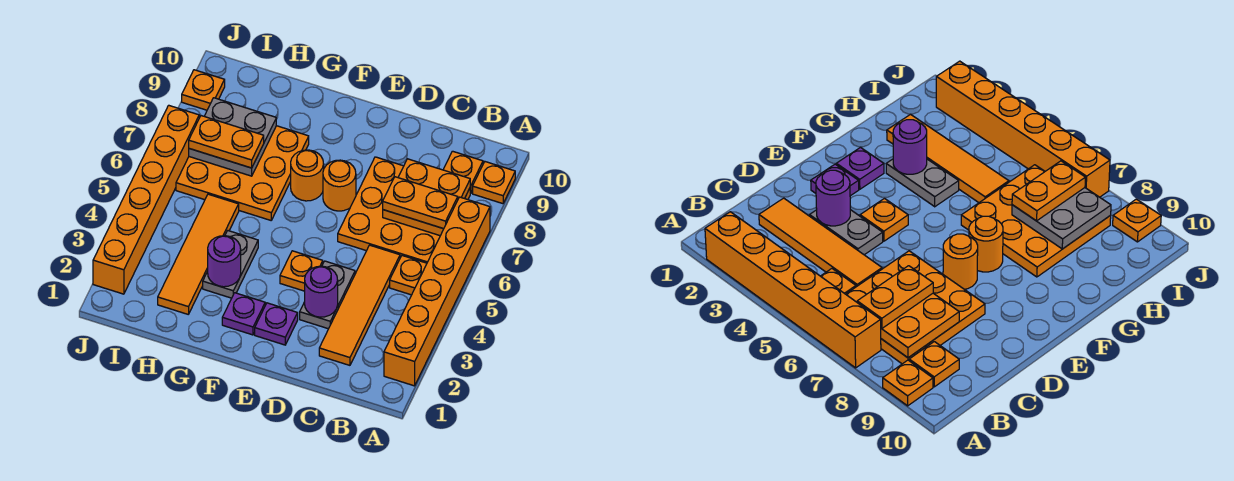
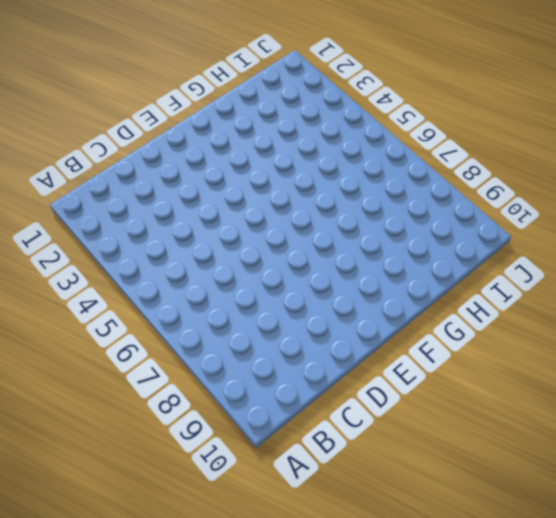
none -> orange 1x6 brick [384,197,490,386]
none -> orange 1x1 plate [473,162,515,204]
none -> orange 1x1 plate [390,256,427,295]

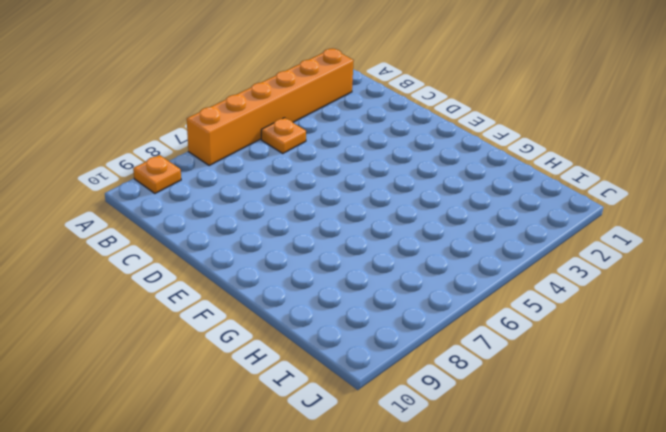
none -> orange 3x3 plate [338,157,470,263]
none -> orange 1x1 plate [443,151,483,193]
none -> orange 1x4 tile [319,245,400,365]

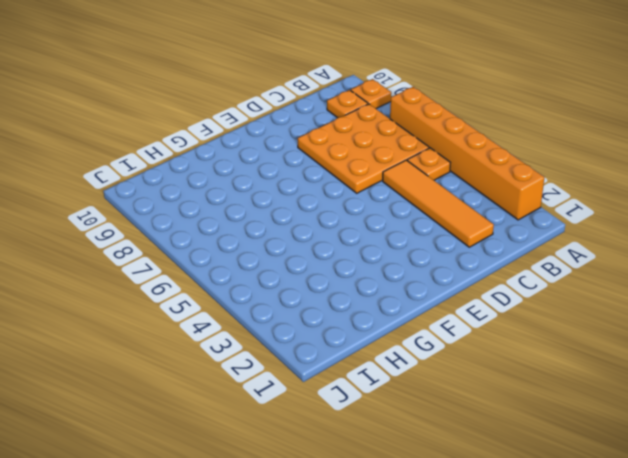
none -> grey 1x2 plate [300,261,355,329]
none -> purple 1x1 plate [255,303,298,345]
none -> orange 1x1 plate [280,251,323,291]

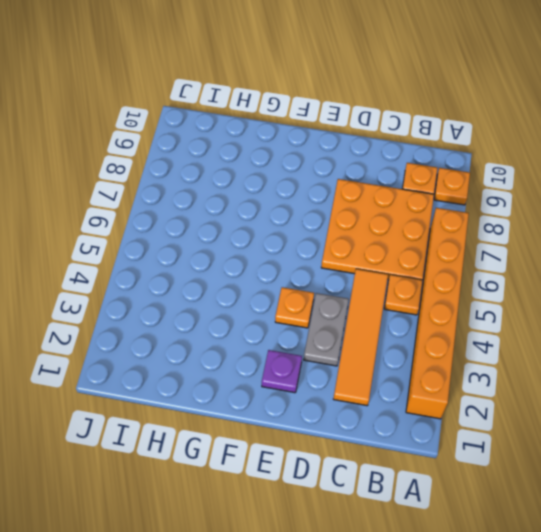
none -> orange 1x1 round brick [323,160,356,211]
none -> purple 1x1 plate [222,293,265,335]
none -> orange 1x1 round brick [291,150,324,201]

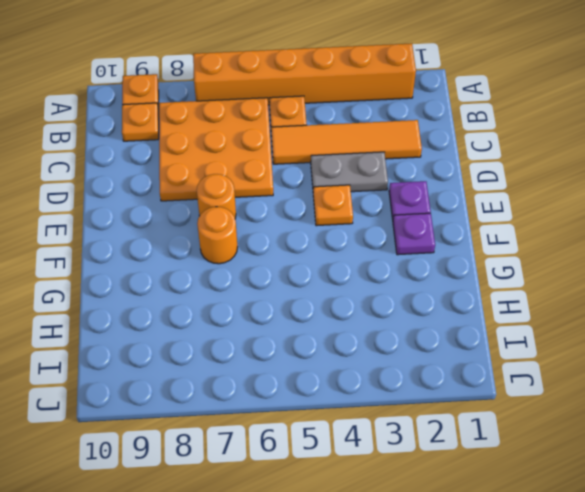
none -> grey 1x2 plate [203,231,258,298]
none -> orange 3x3 plate [176,126,309,220]
none -> orange 1x4 tile [158,194,239,314]

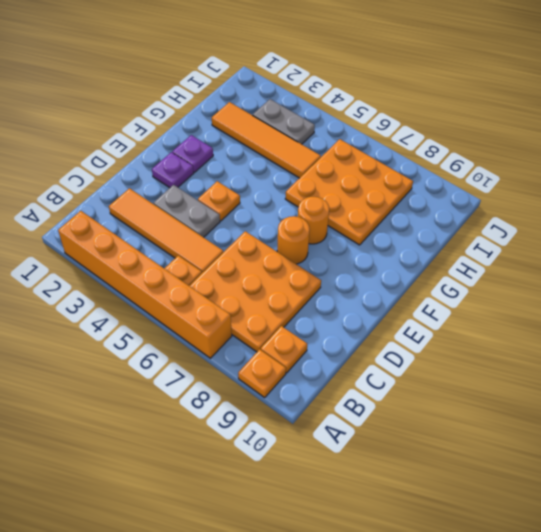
grey 1x2 plate [253,99,315,144] -> grey 1x2 plate moved to [203,231,258,298]
none -> orange 1x6 brick [93,105,199,294]
none -> orange 1x1 plate [182,70,225,110]
none -> orange 2x2 plate [383,159,470,236]

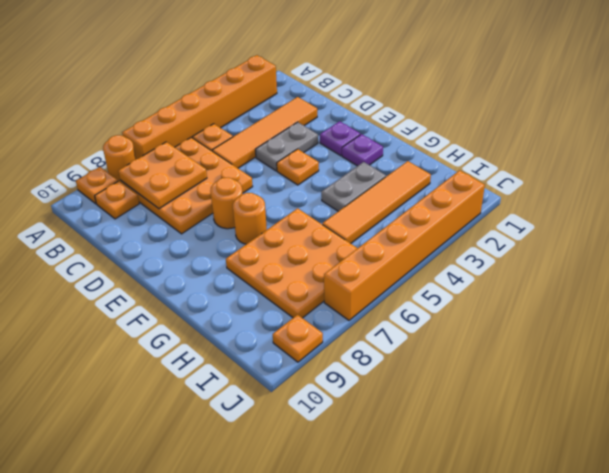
orange 1x1 round brick [103,135,136,181] -> none
none -> purple 1x1 round brick [305,266,338,317]
none -> purple 1x1 round brick [208,236,241,287]
none -> grey 2x2 plate [189,98,276,176]

